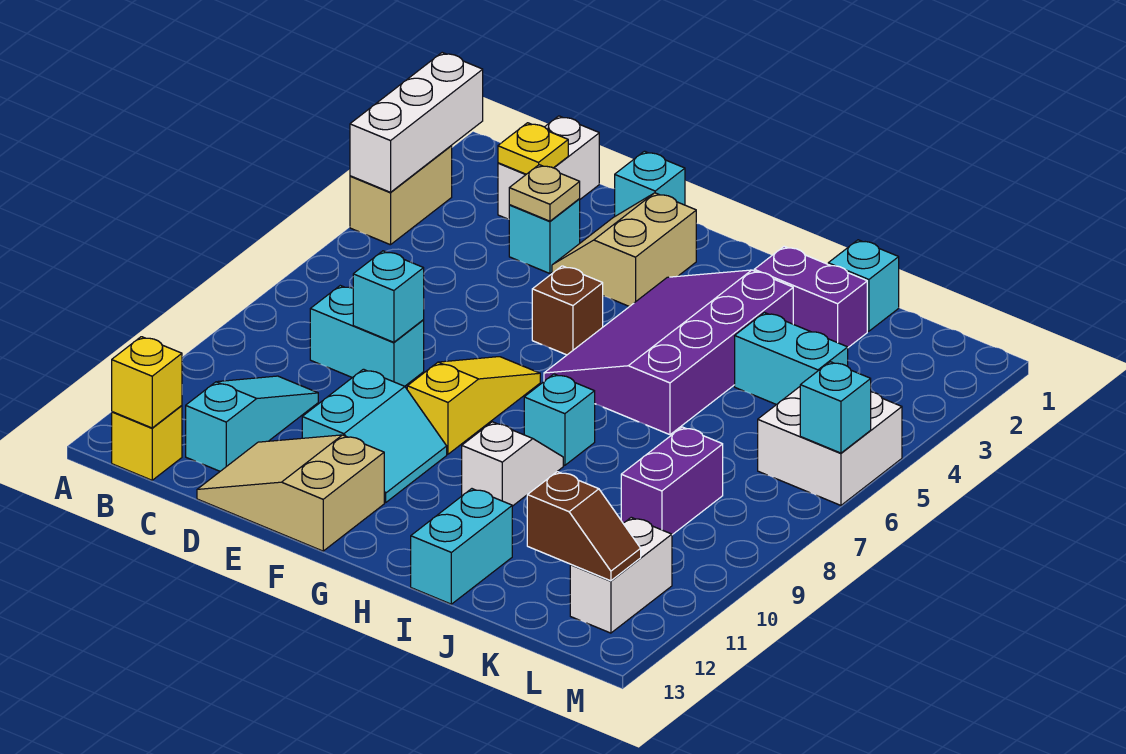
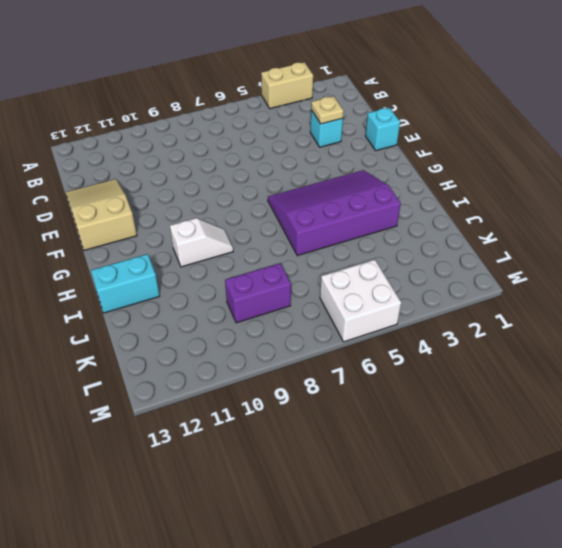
none -> yellow 1x1 brick [112,406,182,480]
none -> white 1x2 brick [498,116,599,219]
none -> cyan 1x2 brick [310,286,424,386]

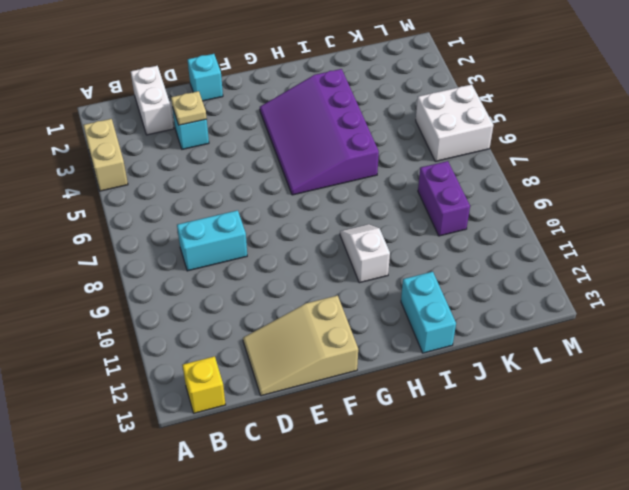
none -> cyan 1x3 slope [186,376,318,471]
none -> tan 2x2 slope [552,193,696,307]
none -> cyan 2x2 slope [302,369,447,503]

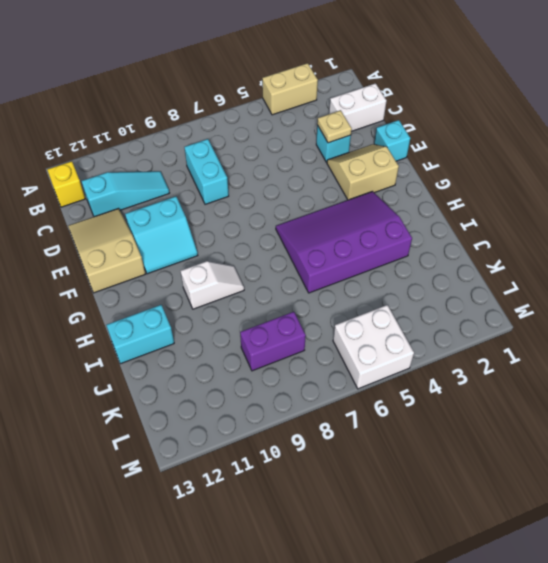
none -> brown 1x1 brick [532,266,603,355]
none -> yellow 1x3 slope [407,357,540,454]
none -> cyan 1x1 brick [524,374,595,465]

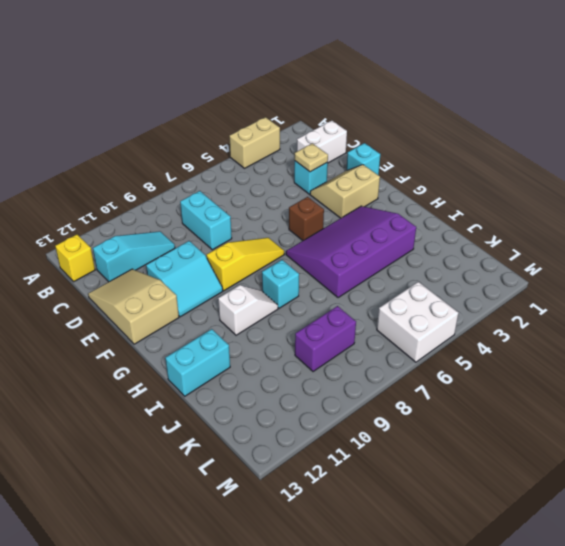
none -> purple 1x2 brick [754,246,867,347]
none -> cyan 1x1 brick [828,240,899,331]
none -> cyan 1x2 brick [735,313,848,405]

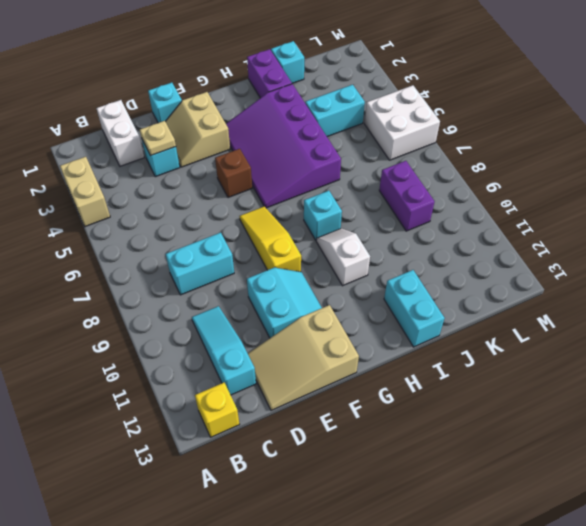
purple 1x2 brick [247,49,292,98] -> purple 1x2 brick turned to [754,246,867,347]
none -> white 1x2 brick [570,517,672,633]
none -> white 1x3 brick [350,53,483,192]
none -> yellow 1x1 brick [112,337,182,428]

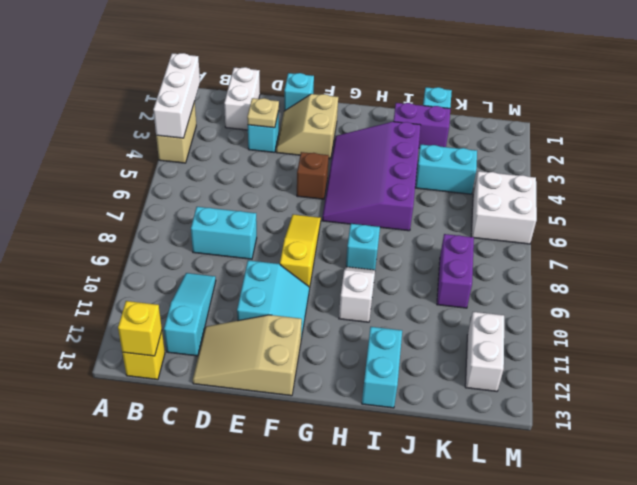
none -> yellow 1x1 plate [498,123,568,174]
none -> cyan 1x1 brick [353,251,424,342]
none -> brown 1x2 slope [527,472,641,581]

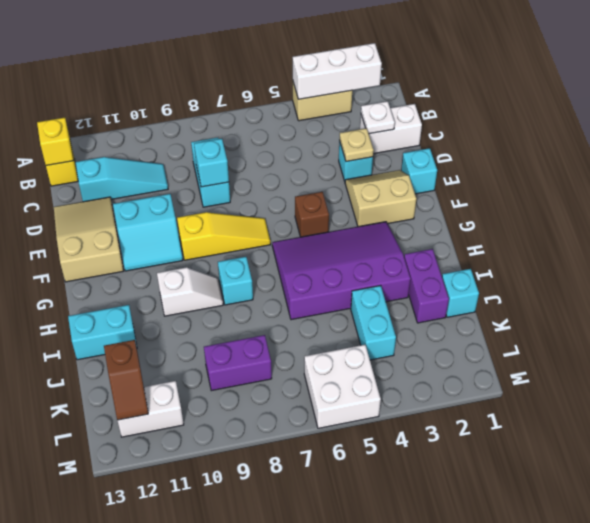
white 1x1 plate [361,101,395,134] -> yellow 1x1 plate [498,123,568,174]
none -> cyan 1x1 brick [800,362,871,453]

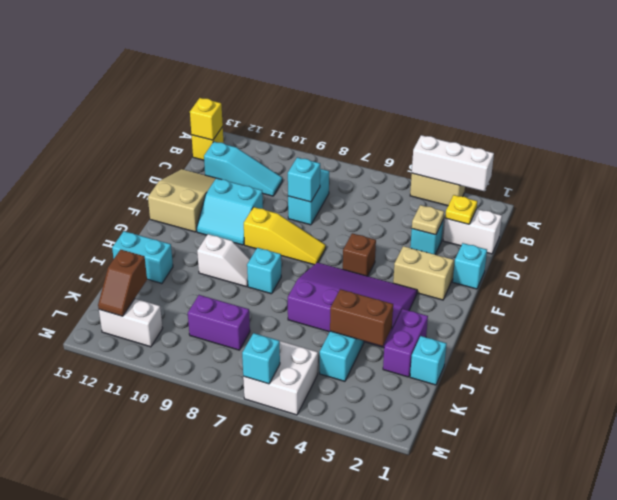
brown 1x2 brick [330,289,393,346] -> none

